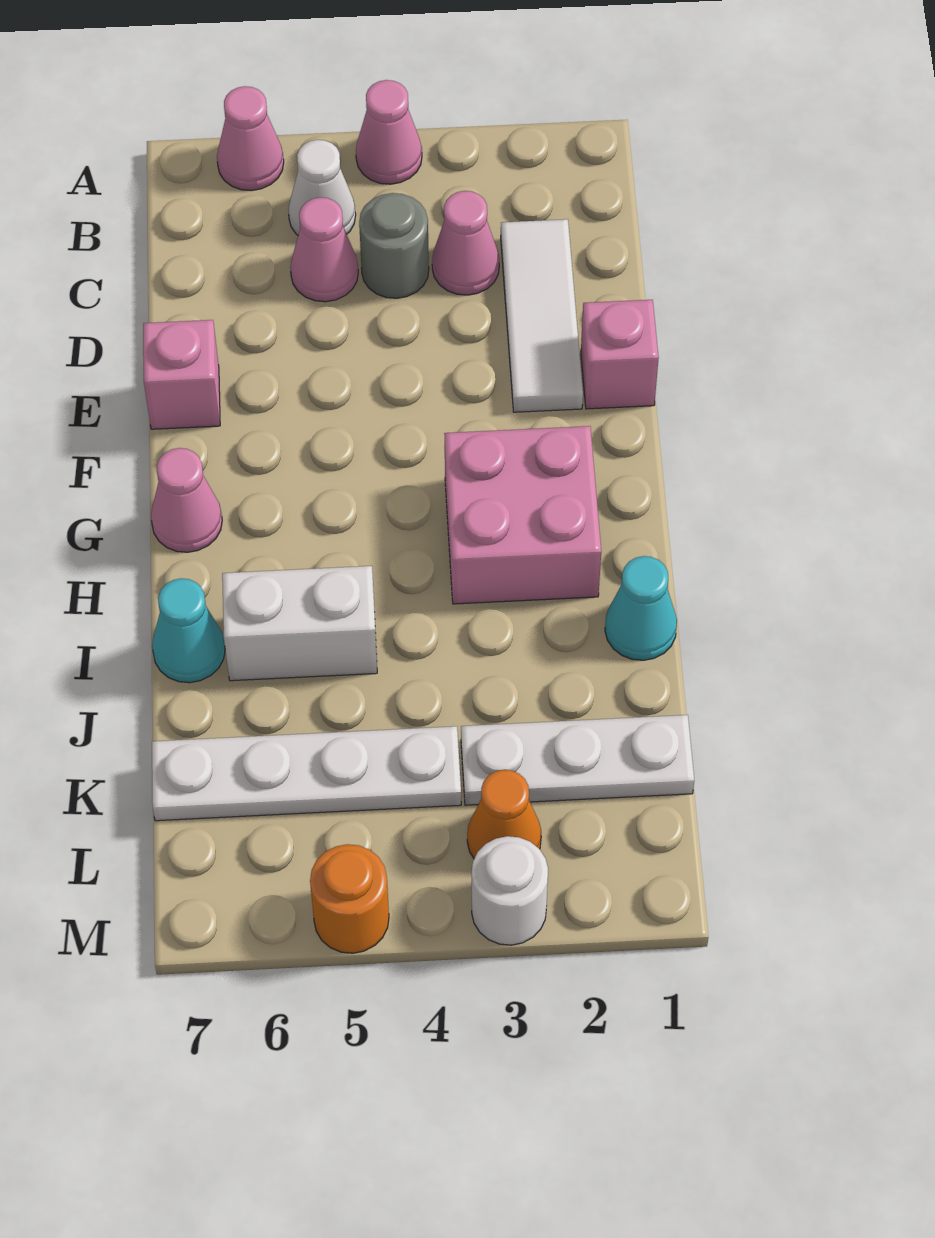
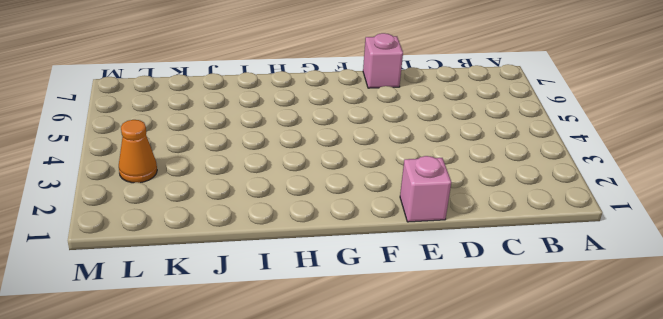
none -> pink 1x1 cone [356,80,422,184]
none -> pink 1x1 cone [217,86,284,191]
none -> white 1x1 cone [288,140,356,235]

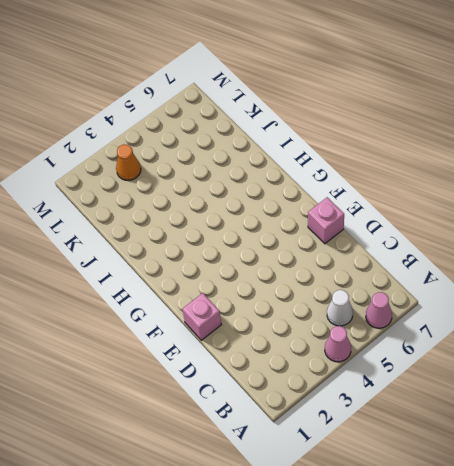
none -> white 1x3 tile [501,219,583,412]
none -> pink 1x1 cone [432,191,499,295]
none -> grey 1x1 round brick [359,193,429,298]

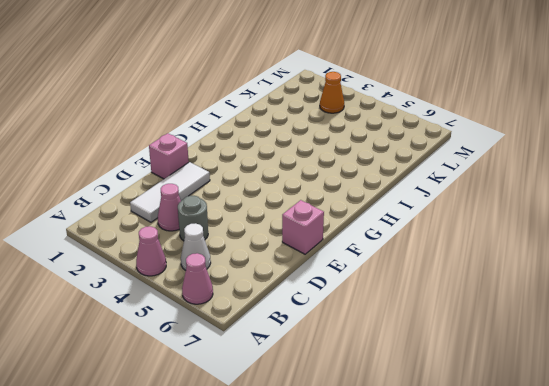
none -> pink 1x1 cone [290,197,358,302]
none -> pink 2x2 brick [444,426,601,604]
none -> pink 1x1 cone [151,448,222,552]

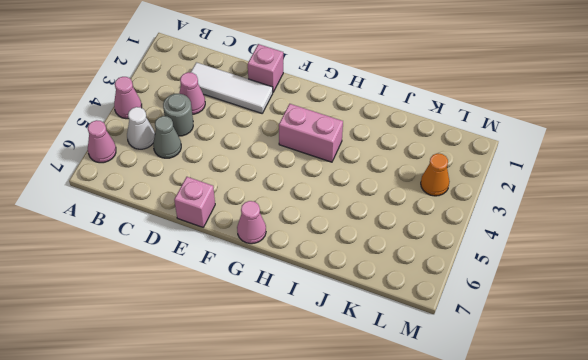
grey 1x1 cone [153,116,181,158] -> pink 1x1 cone [290,197,358,302]
pink 1x2 brick [279,104,343,162] -> pink 2x2 brick [444,426,601,604]
none -> cyan 1x1 cone [605,556,677,660]
none -> white 1x2 brick [222,566,377,681]
none -> cyan 1x1 cone [152,578,225,683]

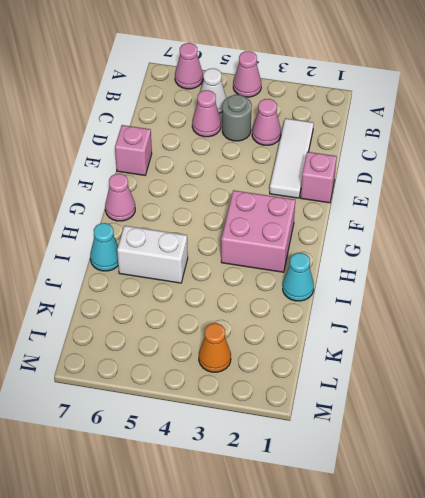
none -> white 1x3 plate [461,715,694,805]
none -> white 1x4 plate [152,726,461,821]
none -> white 1x1 round brick [472,836,548,945]

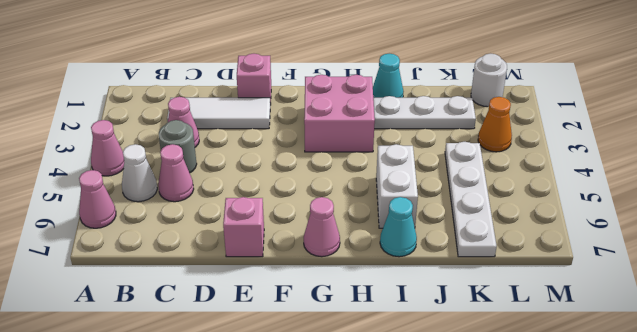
white 1x3 plate [373,96,476,129] -> white 1x3 plate turned to [461,715,694,805]
white 1x1 round brick [471,54,507,107] -> white 1x1 round brick moved to [472,836,548,945]
none -> orange 1x1 round brick [310,844,389,953]

